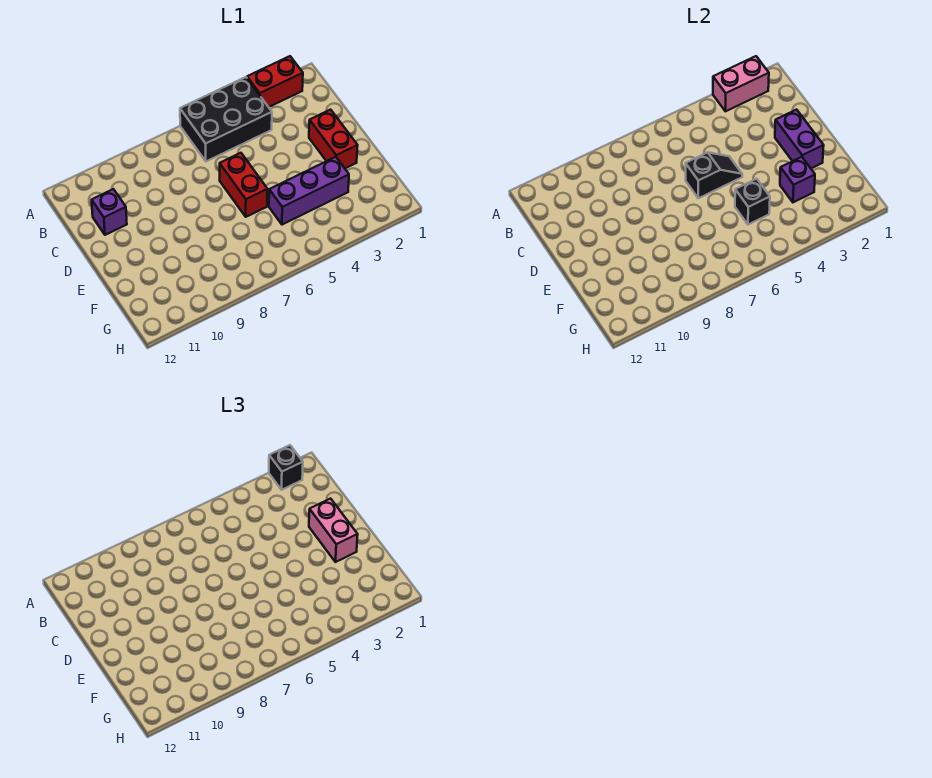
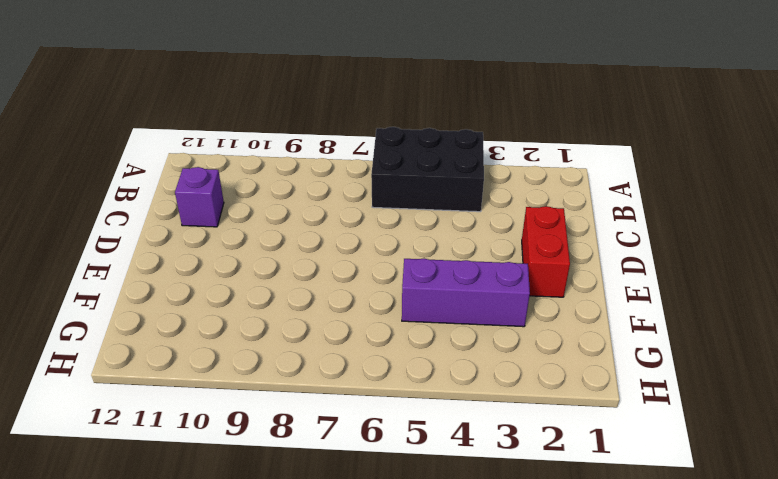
none -> red 1x2 brick [247,56,303,107]
none -> red 1x2 brick [220,153,268,217]
none -> pink 1x2 brick [713,56,769,111]

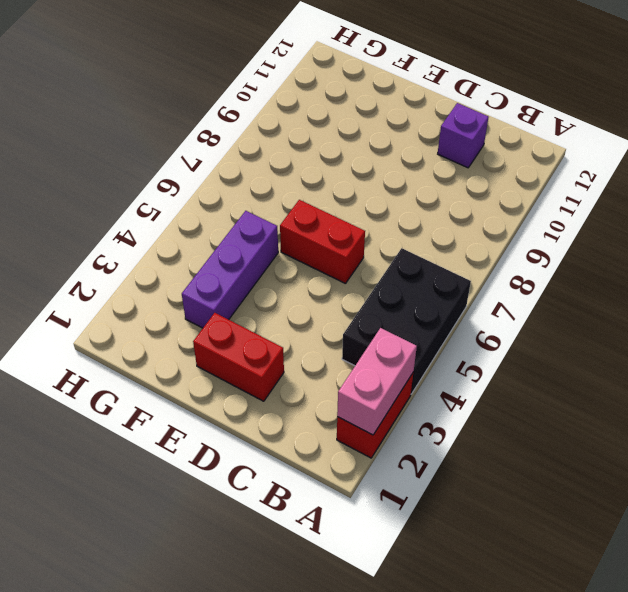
none -> purple 1x2 brick [775,110,824,168]
none -> black 1x2 slope [686,152,742,198]
none -> purple 1x1 brick [780,157,815,202]

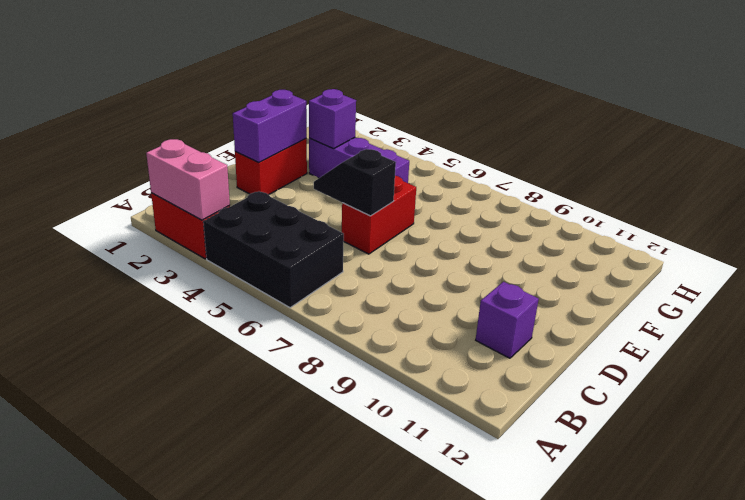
none -> black 1x1 brick [735,179,770,225]
none -> black 1x1 brick [269,445,303,490]
none -> pink 1x2 brick [309,499,358,562]

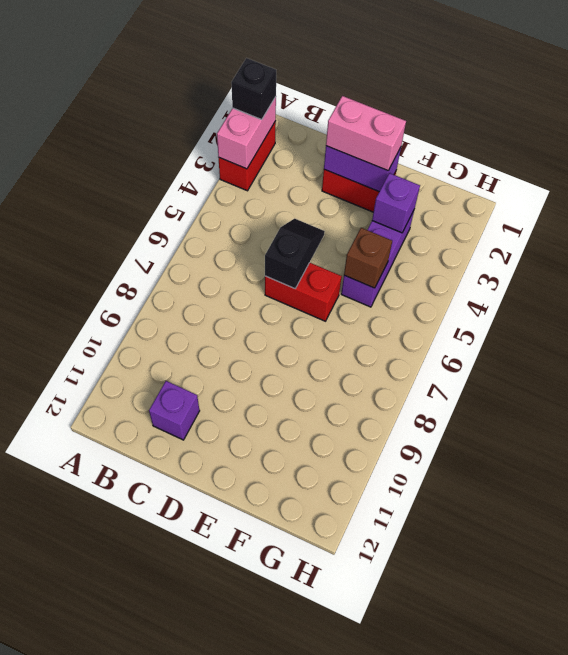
brown 1x1 brick [344,228,392,288] -> black 1x1 brick [735,179,770,225]
none -> black 2x3 brick [180,77,272,161]

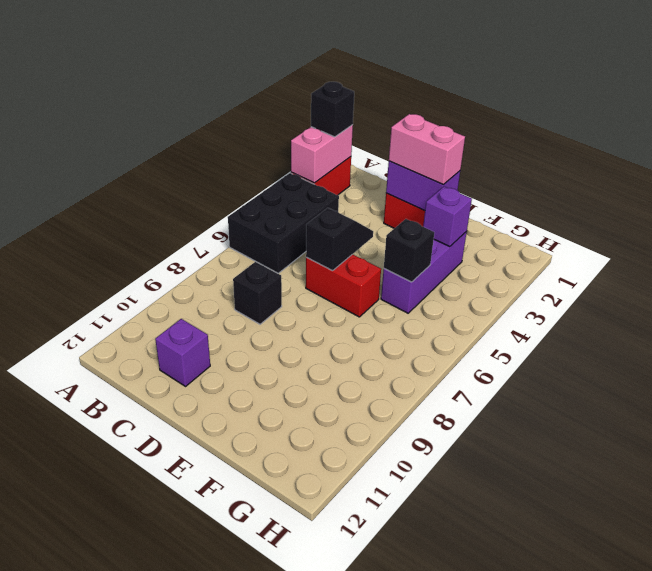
black 1x1 brick [233,262,282,324] -> none

